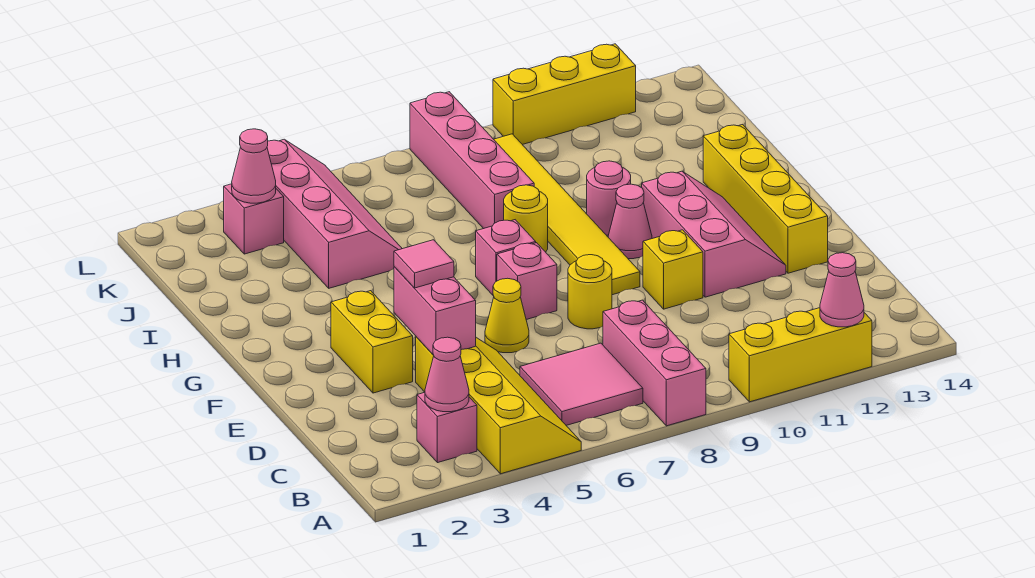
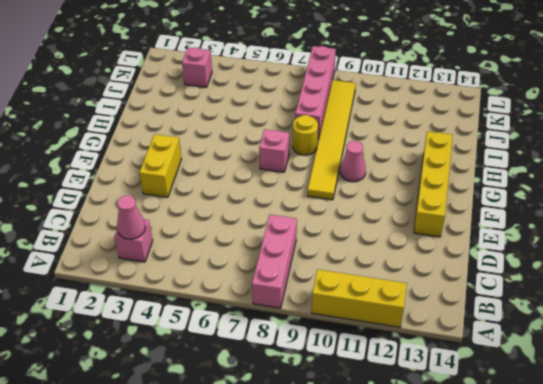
none -> yellow 2x4 slope [416,337,581,474]
none -> pink 2x2 tile [520,343,643,425]
none -> yellow 1x1 cone [485,278,529,353]

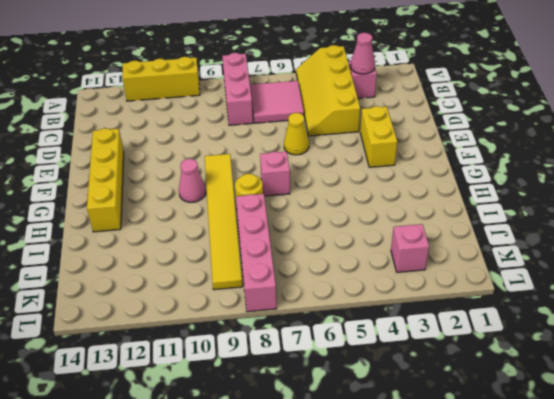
none -> yellow 1x1 round brick [568,255,612,329]
none -> yellow 1x1 brick [643,230,703,309]
none -> pink 2x3 slope [642,171,786,297]

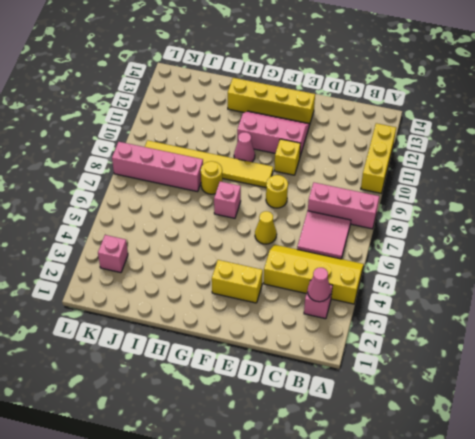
none -> pink 1x1 brick [497,243,557,320]
none -> pink 1x1 round brick [587,161,631,235]
none -> pink 2x4 slope [267,139,402,288]

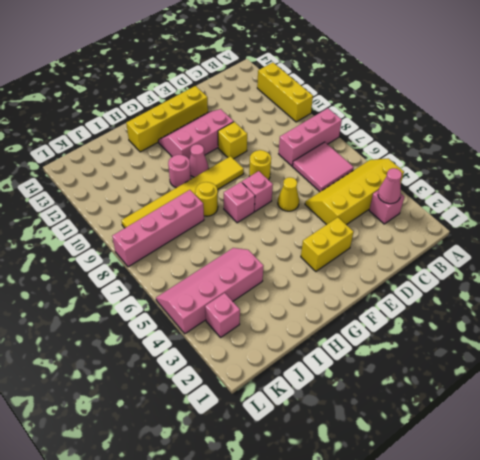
none -> yellow 1x3 brick [493,44,636,145]
none -> pink 1x1 cone [820,253,864,327]
none -> pink 1x2 brick [394,267,476,354]

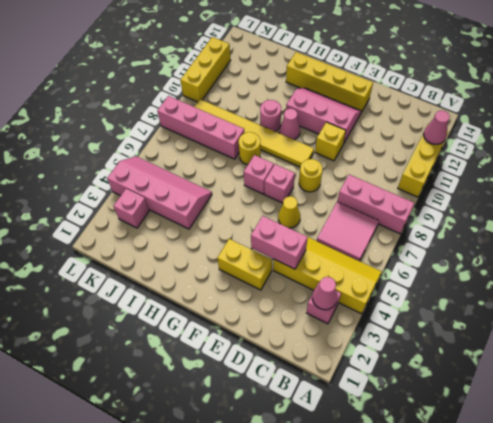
none -> pink 1x1 cone [232,129,276,203]
none -> pink 1x1 tile [394,240,454,288]

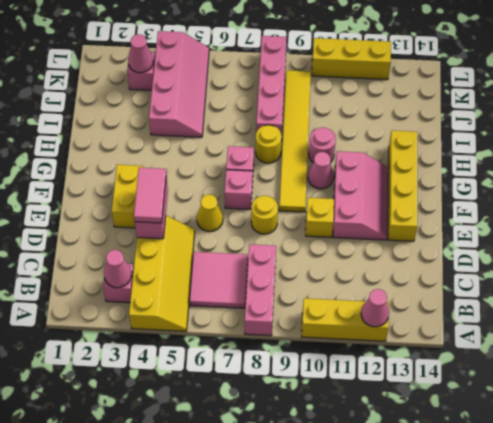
pink 1x2 tile [134,168,166,223] -> pink 1x1 tile [394,240,454,288]

